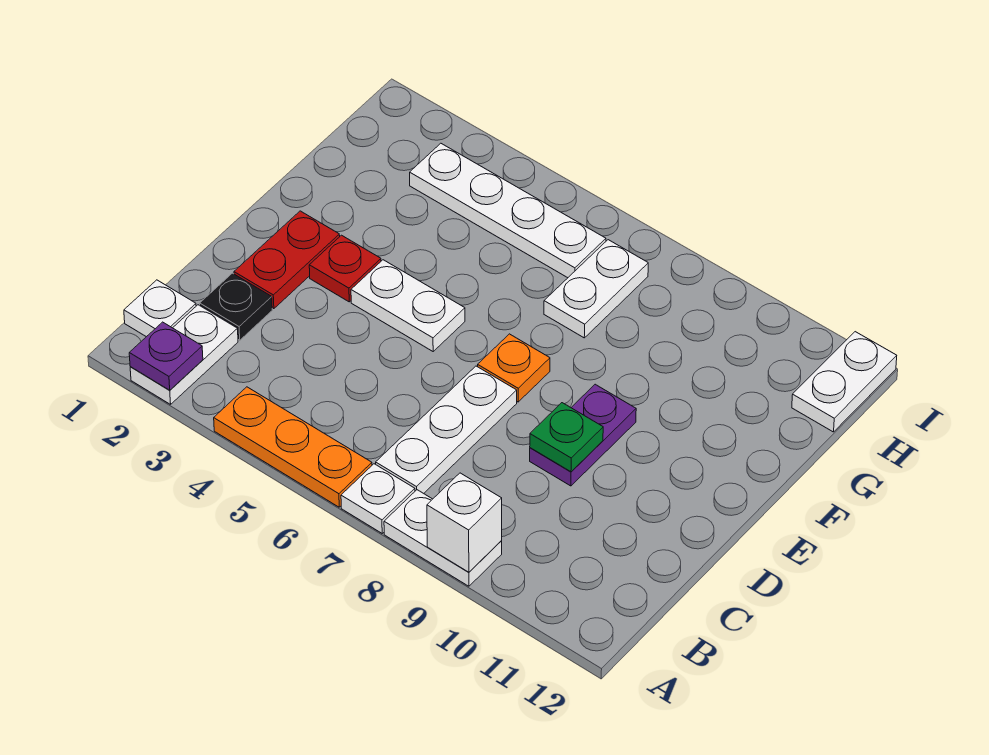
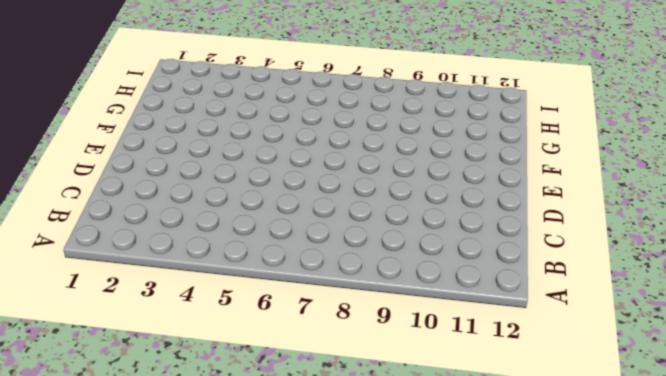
none -> white 1x2 plate [130,305,238,404]
none -> orange 1x3 plate [214,387,372,507]
none -> white 1x1 plate [341,464,415,533]

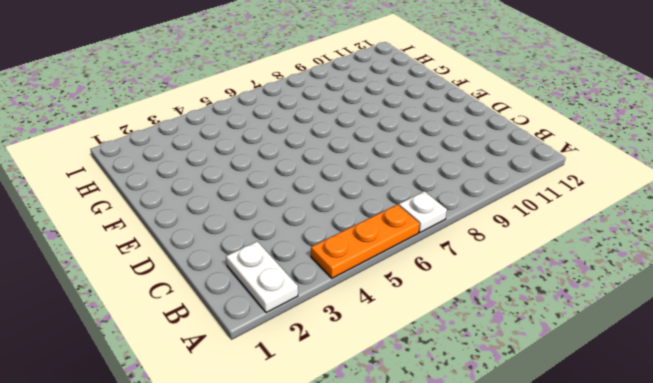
none -> white 1x2 plate [384,490,502,586]
none -> white 1x1 plate [124,280,196,337]
none -> white 1x3 plate [376,366,517,493]

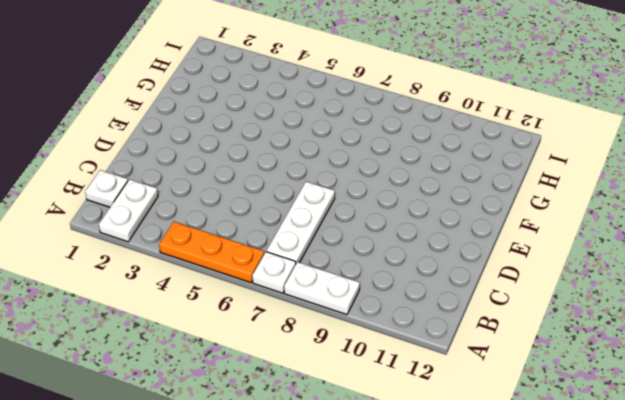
none -> black 1x1 plate [200,273,272,340]
none -> red 1x2 plate [234,211,340,309]
none -> purple 1x2 plate [530,384,636,486]

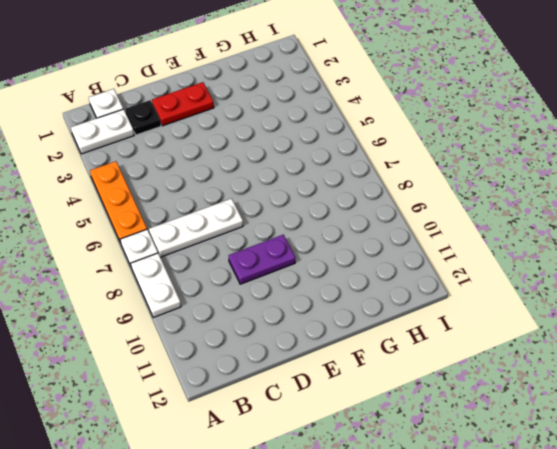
none -> red 1x1 plate [309,235,381,302]
none -> white 1x2 plate [351,260,465,351]
none -> orange 1x1 plate [478,334,550,402]

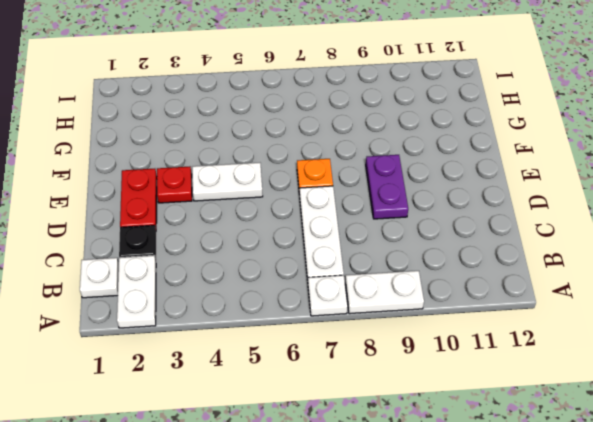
none -> orange 1x3 plate [214,387,372,507]
none -> white 1x2 plate [544,240,648,338]
none -> white 1x4 plate [410,143,606,278]

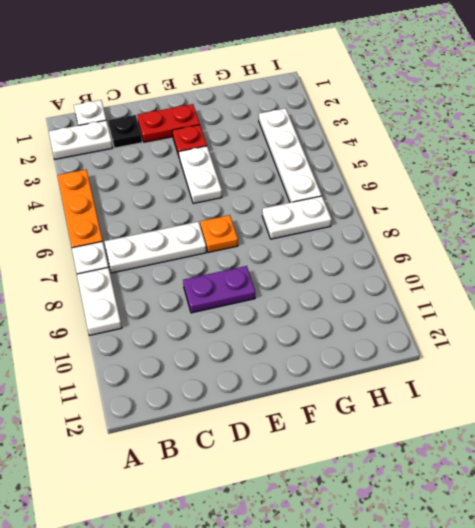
none -> white 1x2 plate [792,332,897,432]
none -> purple 1x1 plate [129,322,203,390]
none -> white 1x1 brick [427,473,502,572]

